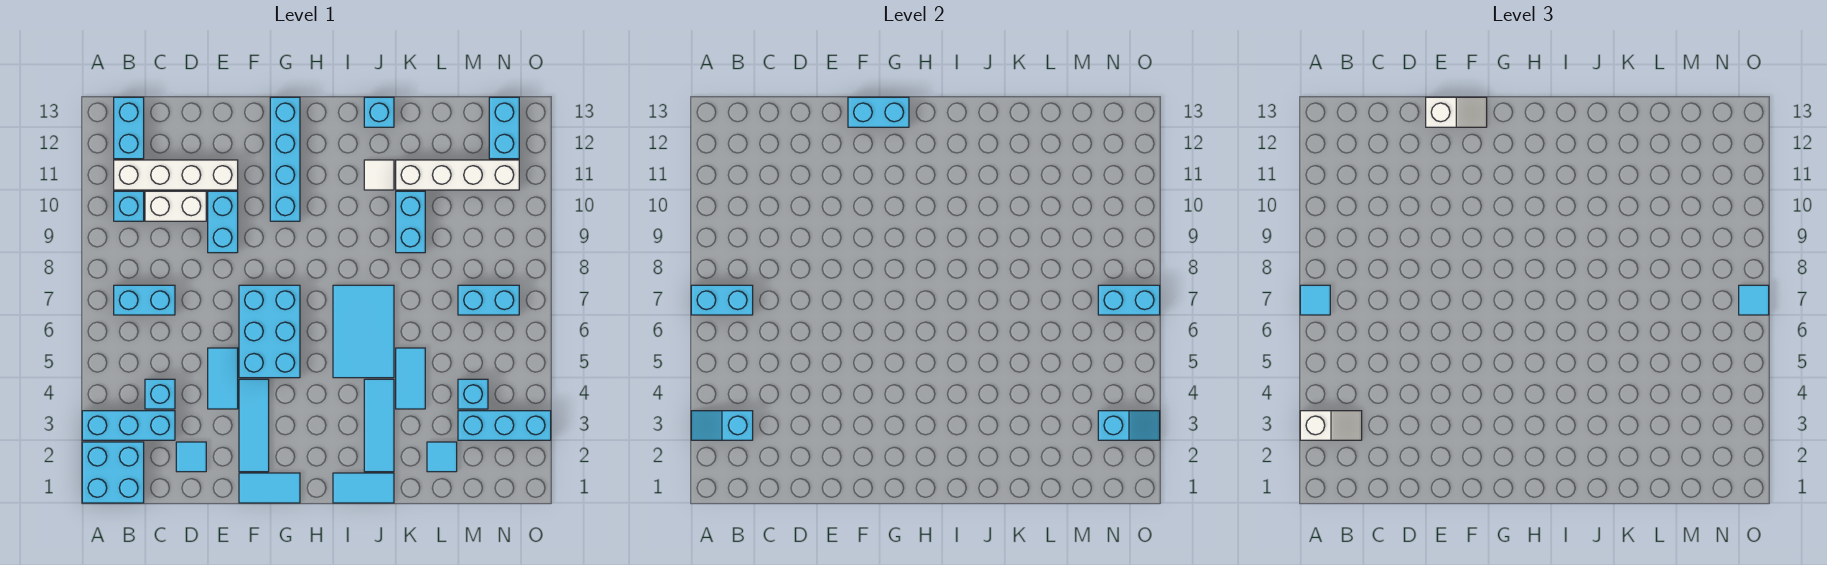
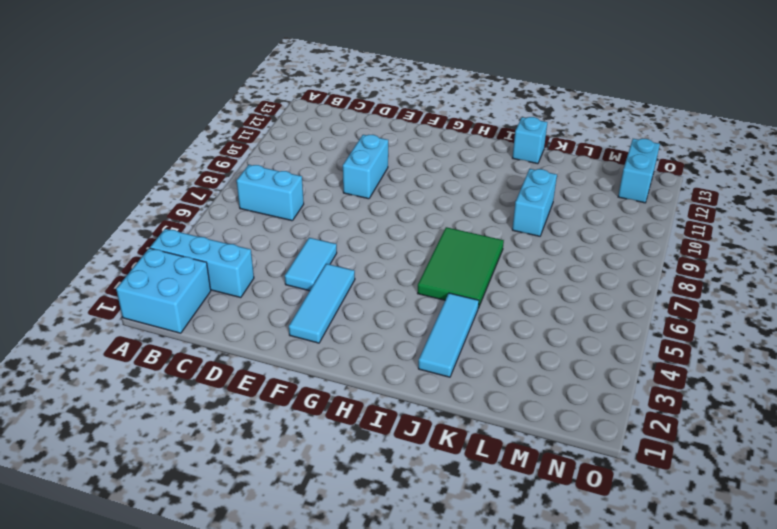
green 2x3 tile [418,227,504,308] -> cyan 2x3 tile [333,285,394,378]
none -> cyan 1x1 brick [114,191,144,221]
none -> white 1x4 brick [114,160,238,190]
none -> cyan 1x2 brick [114,97,144,159]
none -> cyan 1x1 brick [145,379,175,409]

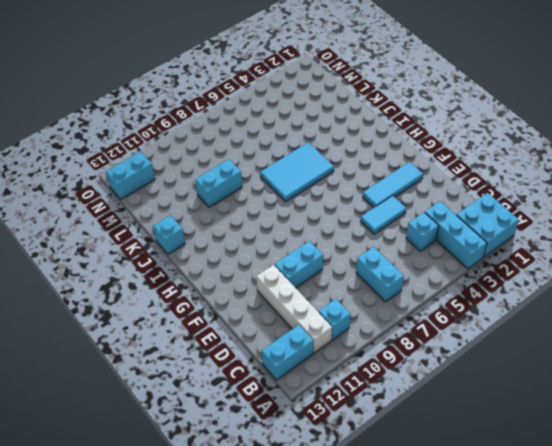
none -> white 1x2 brick [145,191,206,221]
none -> cyan 1x1 tile [176,442,206,472]
none -> cyan 1x2 tile [239,473,300,503]
none -> cyan 2x3 brick [239,285,300,378]

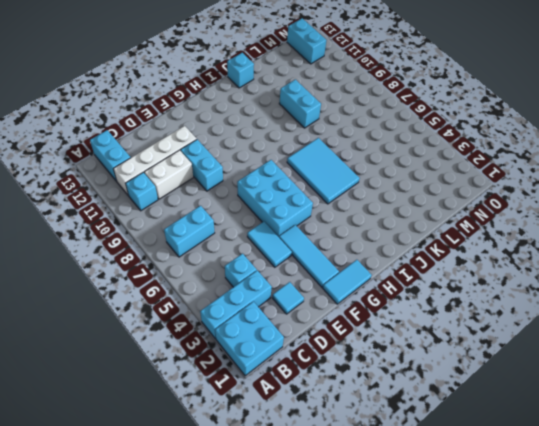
none -> cyan 1x4 brick [270,97,300,221]
none -> cyan 1x2 tile [333,473,394,503]
none -> cyan 1x3 tile [364,379,394,472]
none -> white 1x1 tile [364,160,394,190]

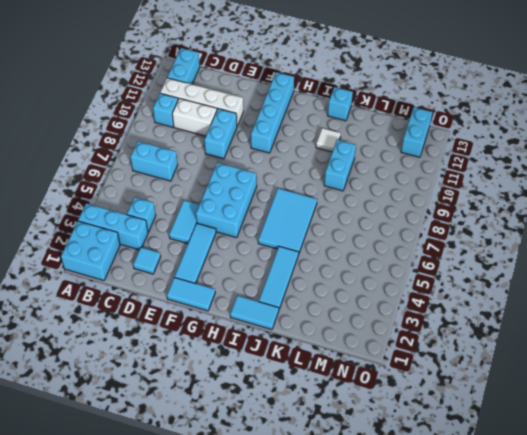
none -> cyan 1x2 tile [396,348,425,409]
none -> white 1x4 brick [396,160,519,190]
none -> cyan 1x1 tile [427,442,457,472]
none -> cyan 1x3 brick [458,411,551,440]

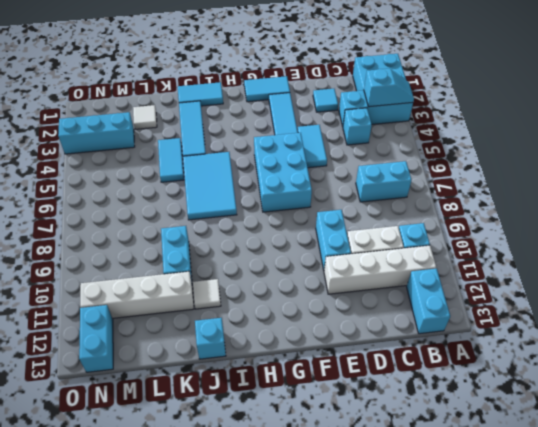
white 1x1 tile [133,105,157,129] -> cyan 1x1 tile [427,442,457,472]
none -> cyan 1x4 brick [270,97,300,221]
none -> cyan 1x1 brick [458,379,488,409]
none -> cyan 1x2 brick [458,285,519,315]
none -> cyan 1x2 brick [691,285,753,315]

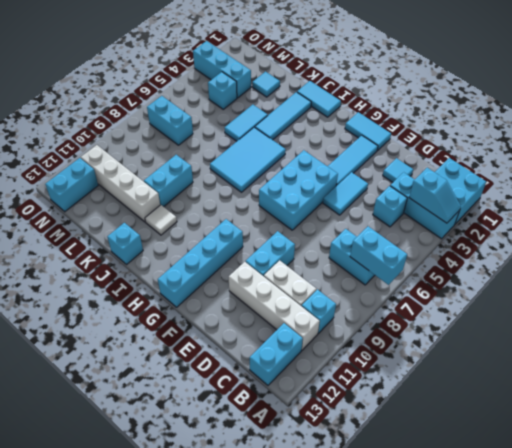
none -> cyan 1x2 brick [848,97,909,127]
none -> cyan 1x2 slope [1098,411,1160,440]
none -> cyan 1x2 brick [1098,285,1160,315]
none -> white 1x2 slope [1300,411,1362,440]

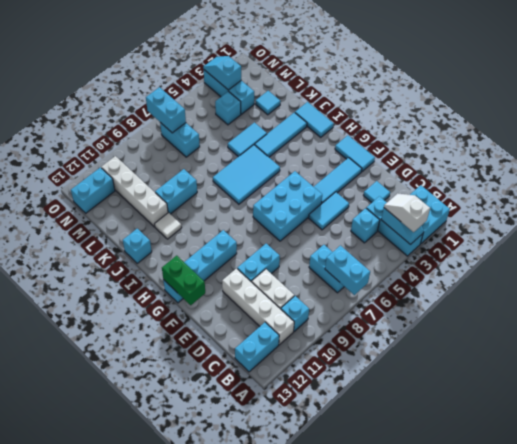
green 1x2 brick [162,256,205,305] -> cyan 1x2 brick [848,97,909,127]
none -> cyan 1x1 tile [1300,285,1330,315]
none -> white 1x2 slope [1426,97,1487,127]
none -> cyan 1x1 tile [1739,285,1769,315]

